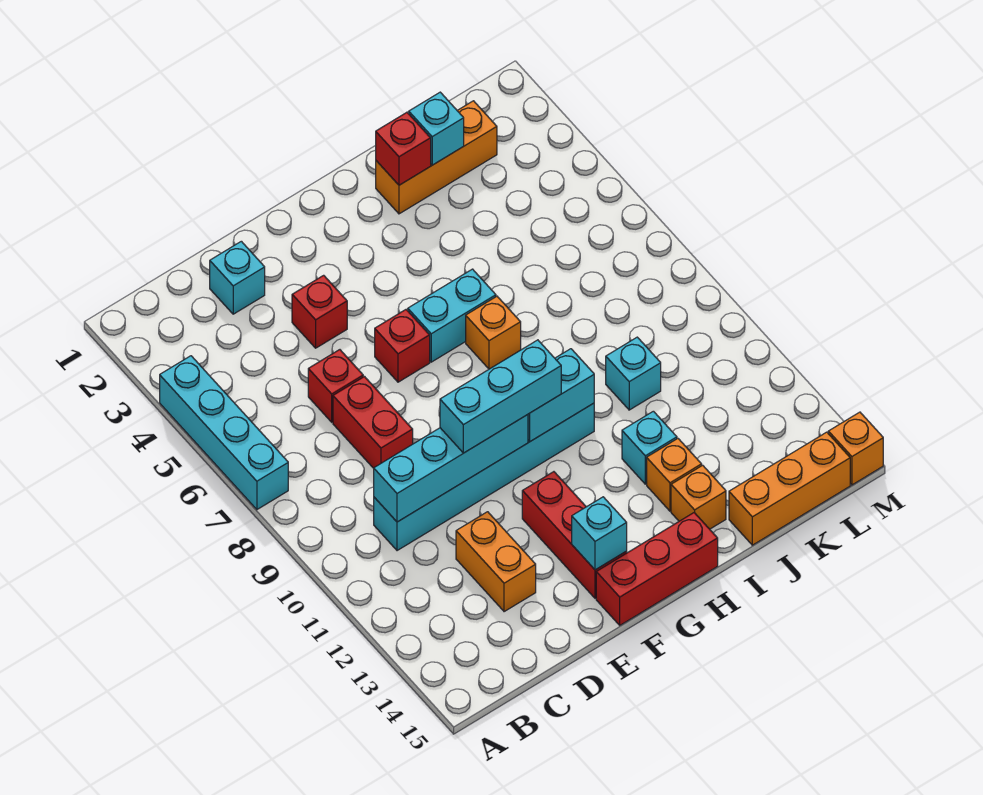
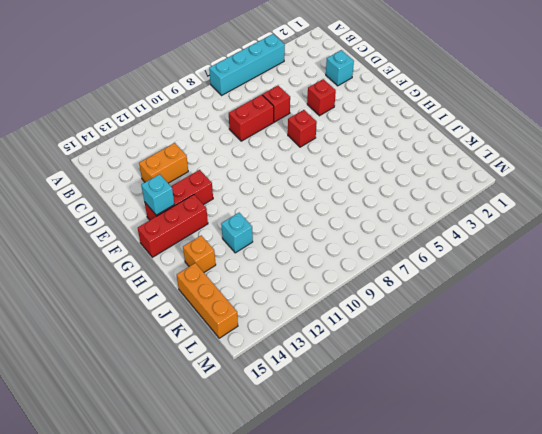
red 1x3 brick [138,195,208,257] -> red 1x3 brick turned to [596,513,718,625]
none -> cyan 1x6 brick [374,403,594,551]
none -> cyan 1x2 brick [408,269,496,362]
none -> orange 1x1 brick [466,296,521,369]

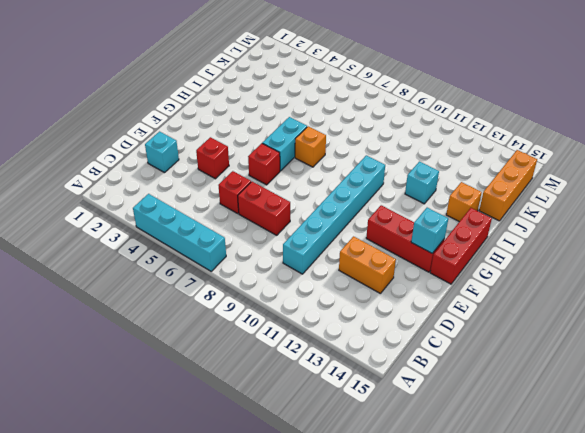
none -> orange 1x3 brick [376,101,497,214]
none -> orange 1x1 brick [647,439,702,511]
none -> cyan 1x1 brick [606,337,661,410]

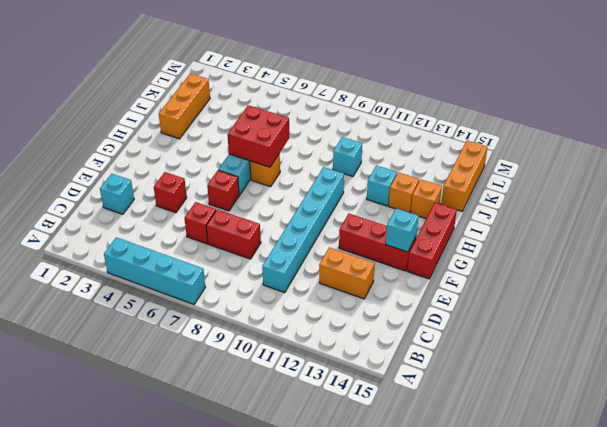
red 2x2 brick [227,105,289,167] -> none
none -> orange 1x1 brick [828,412,883,485]
none -> cyan 1x4 brick [374,415,528,522]
none -> cyan 1x2 brick [528,349,594,441]

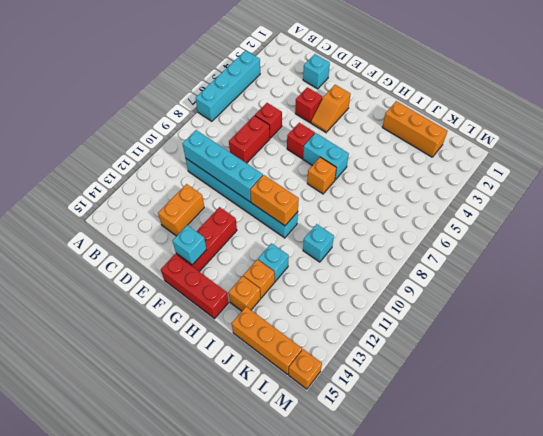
orange 1x2 slope [311,85,351,132] -> none
orange 1x2 brick [250,175,299,226] -> cyan 1x2 brick [528,349,594,441]
none -> red 1x1 brick [376,112,431,185]
none -> cyan 1x1 brick [409,92,464,165]
none -> cyan 1x3 brick [440,340,561,453]

